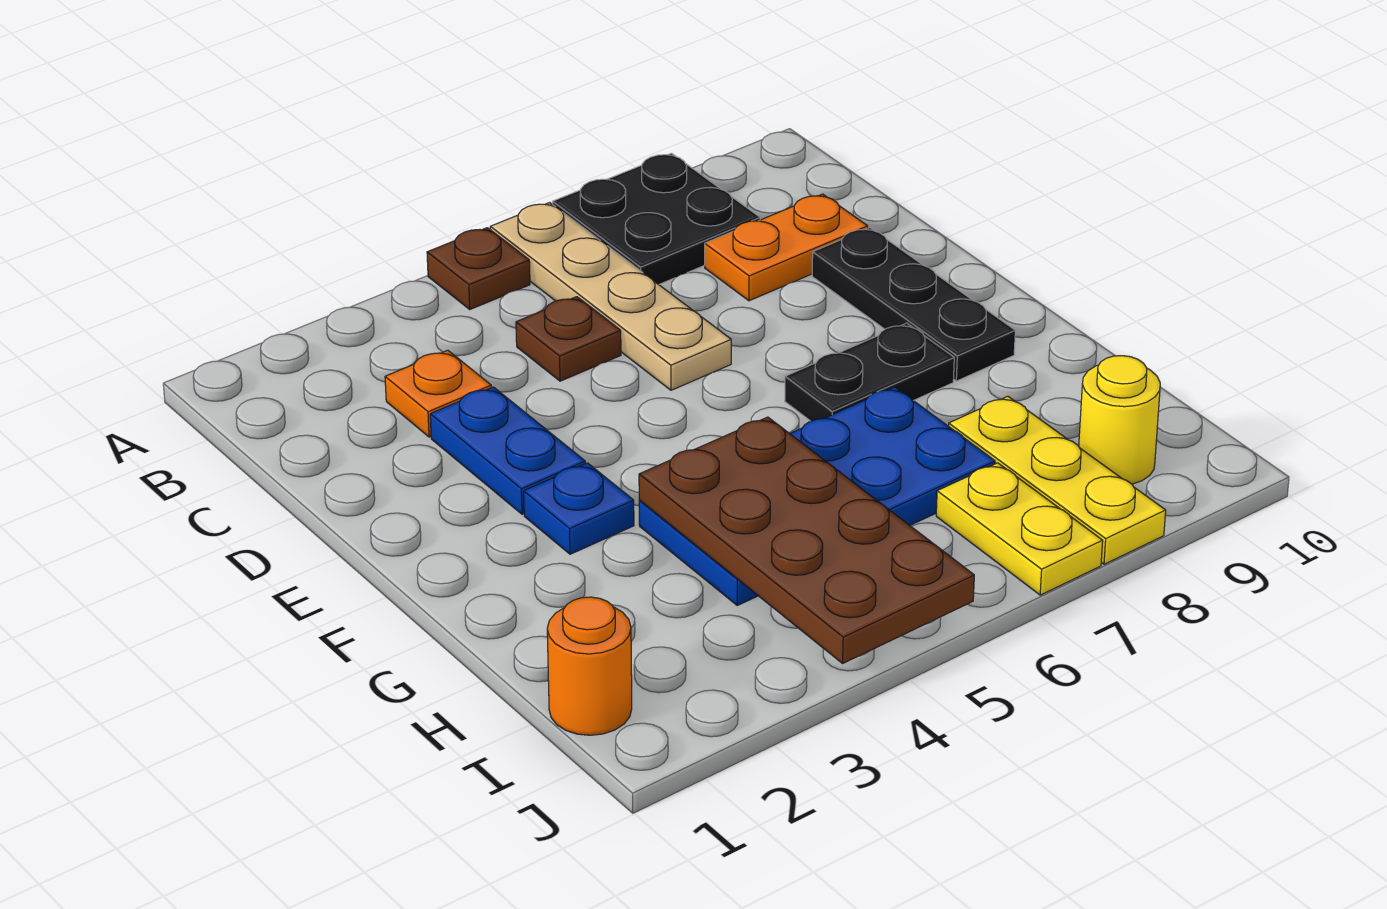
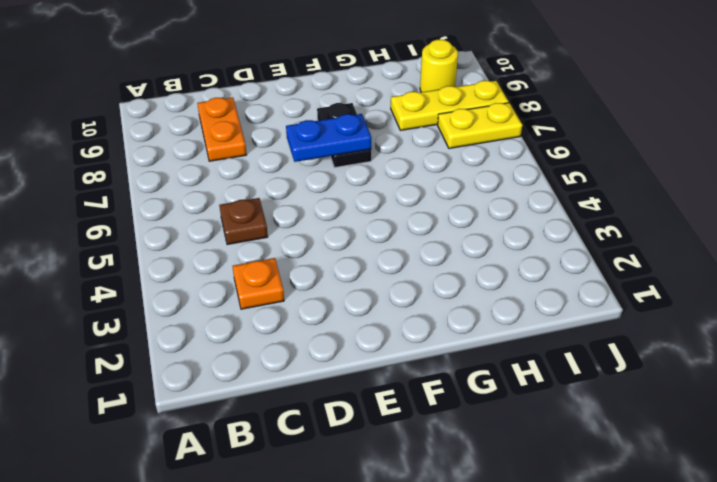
blue 1x2 plate [286,114,371,162] -> blue 1x2 plate moved to [430,387,585,514]
none -> brown 1x1 plate [427,228,530,309]
none -> tan 1x4 plate [490,203,731,390]
none -> black 2x2 plate [553,153,760,284]

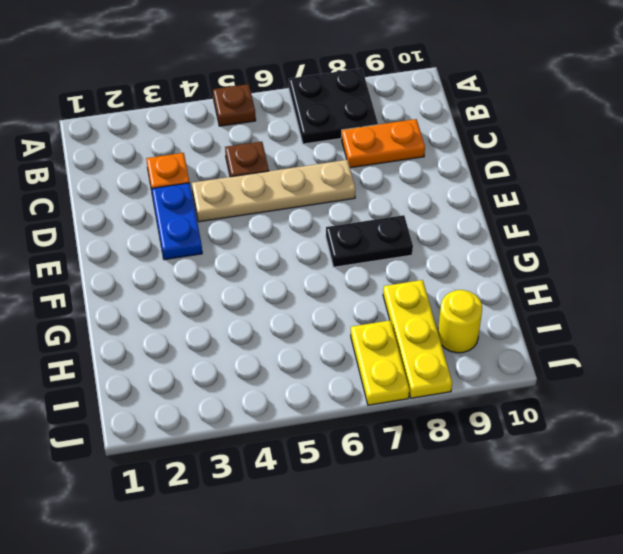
tan 1x4 plate [192,160,355,222] -> tan 1x4 plate turned to [490,203,731,390]
none -> black 1x3 plate [812,228,1015,381]
none -> blue 1x1 plate [524,463,634,554]
none -> blue 2x4 plate [639,387,995,605]

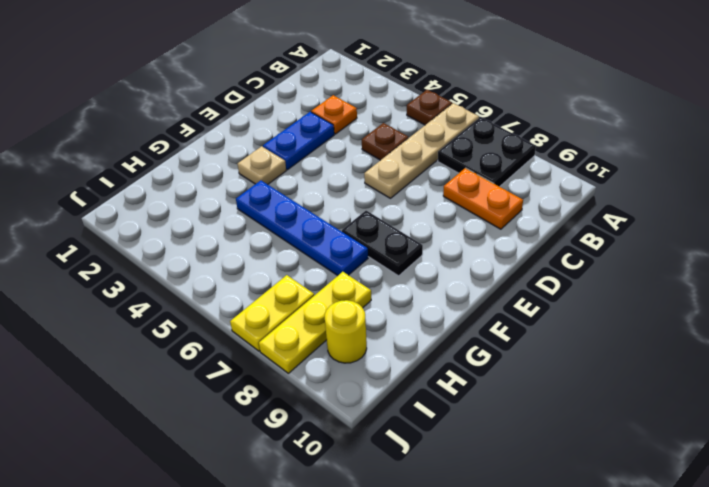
tan 1x1 plate [238,146,286,184] -> blue 1x1 plate [524,463,634,554]
blue 1x4 plate [236,180,368,276] -> blue 2x4 plate [639,387,995,605]
none -> black 1x3 plate [812,228,1015,381]
none -> orange 1x1 round brick [547,597,632,735]
none -> brown 2x4 plate [639,417,974,663]

